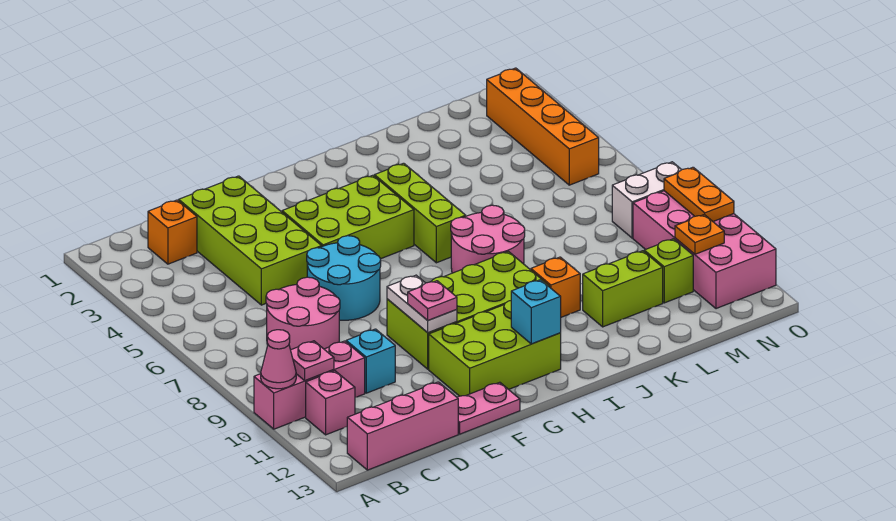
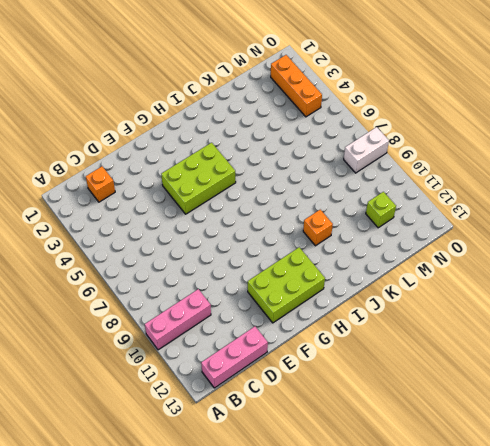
orange 1x3 brick [271,55,322,117] -> orange 1x4 brick [487,68,599,185]
none -> pink 1x1 brick [306,371,355,435]
none -> pink 2x2 round brick [266,277,340,350]
none -> lime 2x4 brick [179,176,322,305]

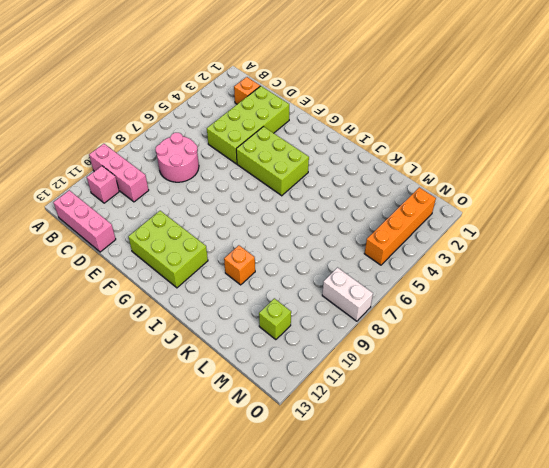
none -> cyan 1x1 brick [346,329,395,393]
none -> cyan 2x2 round brick [307,236,381,320]
none -> pink 1x2 plate [457,382,520,434]

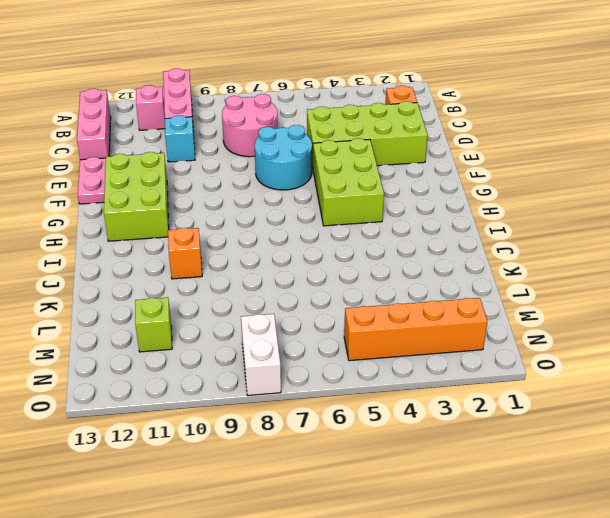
none -> lime 2x4 brick [387,251,549,369]
none -> lime 1x3 brick [374,163,466,263]
none -> pink 2x2 round brick [451,205,525,273]

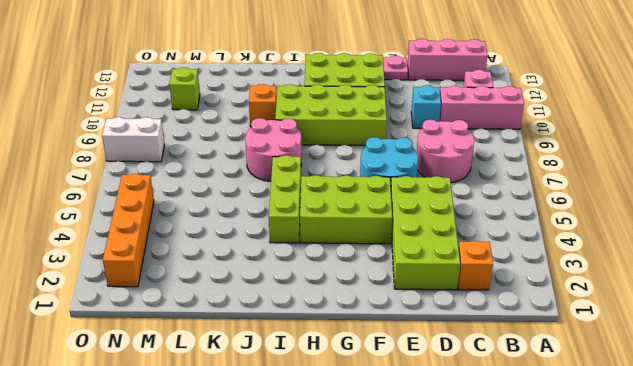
none -> lime 1x2 brick [583,251,663,327]
none -> pink 2x4 brick [633,191,776,309]
none -> pink 1x1 cone [261,330,296,389]

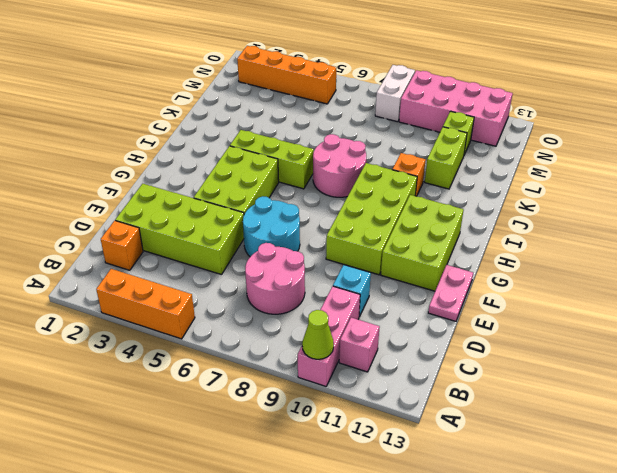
orange 1x3 brick [96,269,195,339] -> none
lime 1x1 cone [302,310,334,359] -> pink 1x1 cone [261,330,296,389]
none -> pink 1x3 brick [347,382,458,470]
none -> pink 1x1 plate [291,341,334,381]
none -> white 1x2 plate [387,275,457,333]

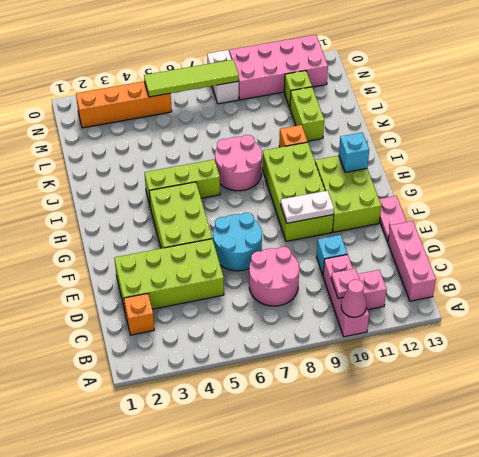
lime 1x4 tile [144,60,239,97] -> none
none -> orange 1x1 plate [675,215,724,254]
none -> orange 1x2 plate [664,167,734,221]
none -> pink 1x1 plate [408,281,457,320]

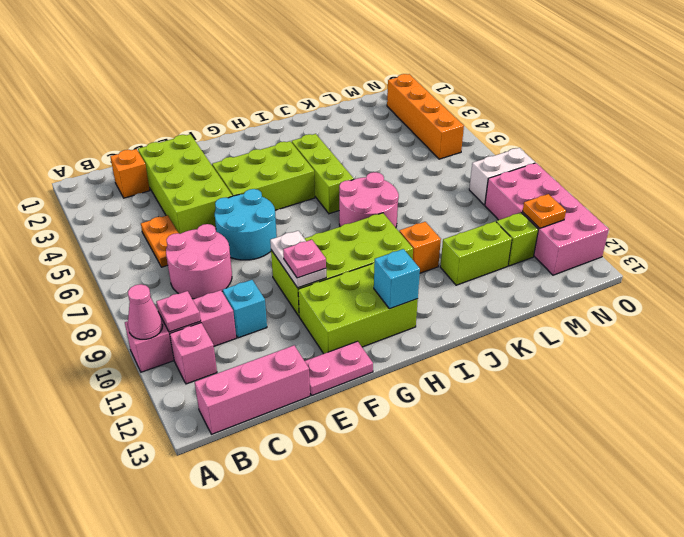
orange 1x2 plate [141,215,178,267] -> orange 1x2 plate moved to [664,167,734,221]

